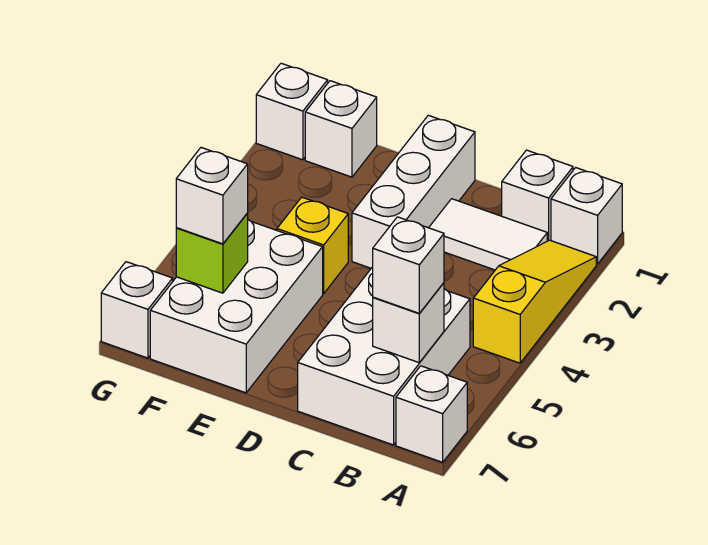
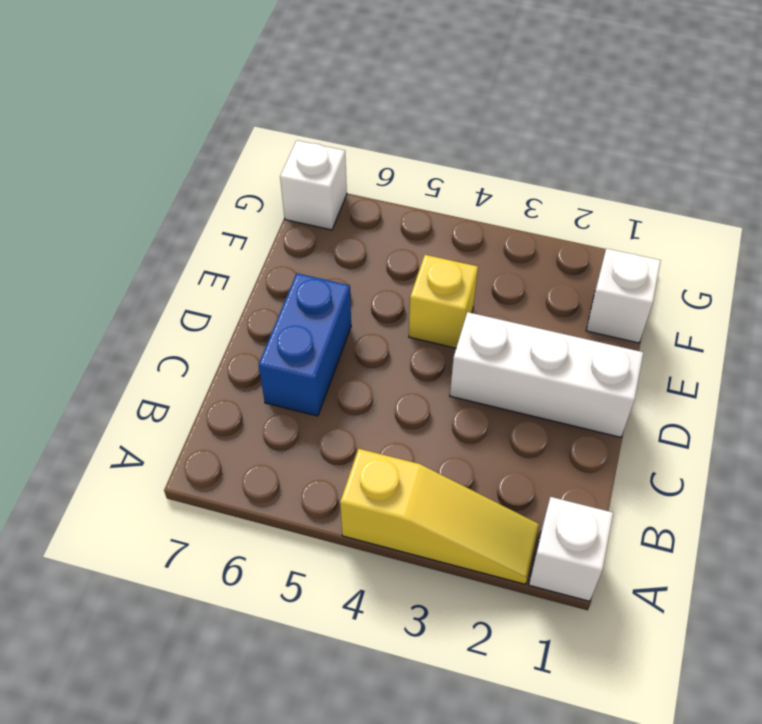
blue 1x2 brick [258,273,351,416] -> white 2x3 brick [298,267,470,445]
none -> white 1x1 brick [396,366,467,462]
none -> white 1x1 brick [502,150,573,241]
none -> white 1x2 tile [429,199,547,270]

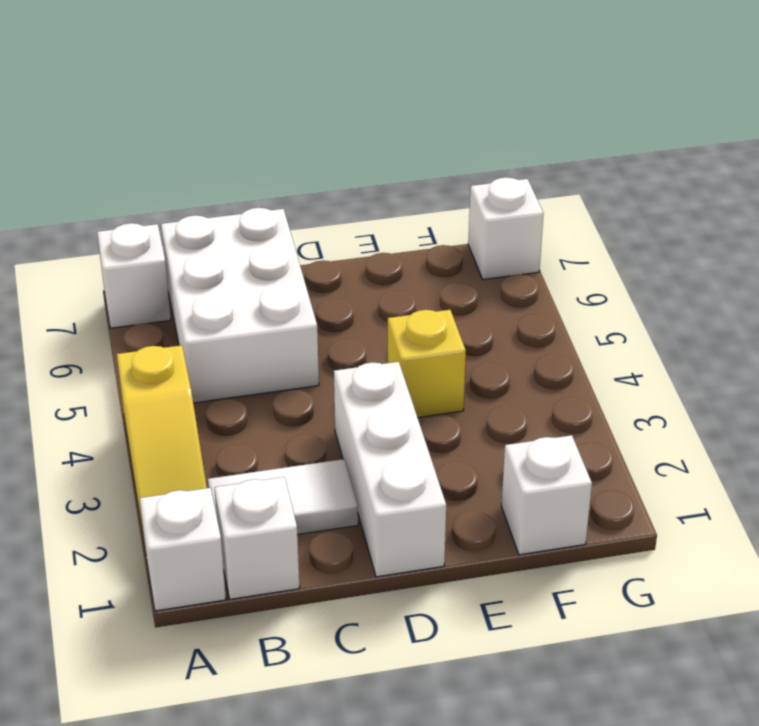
none -> white 2x3 brick [150,220,323,393]
none -> white 1x1 brick [256,63,328,160]
none -> white 1x1 brick [373,283,444,363]

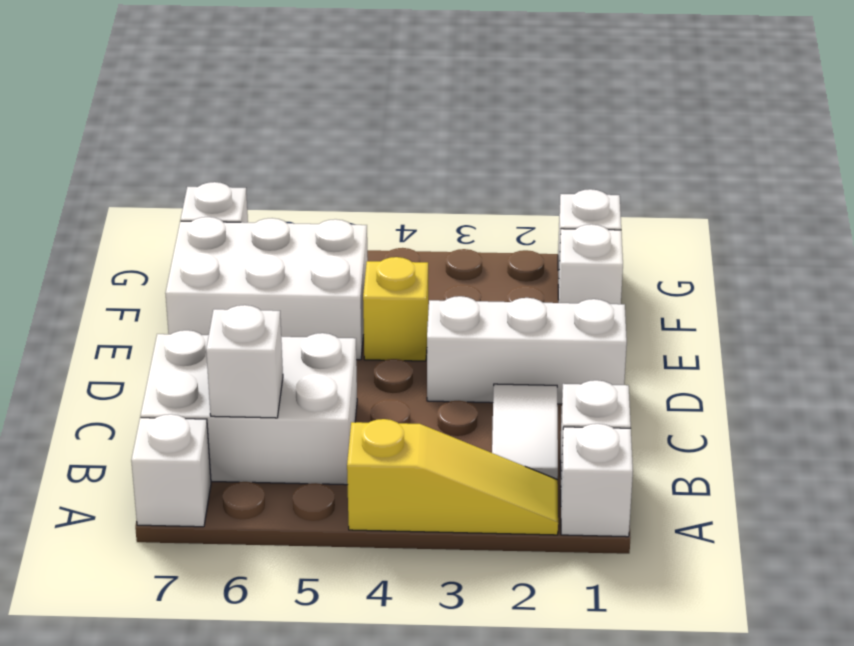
none -> lime 1x1 brick [176,213,248,293]
none -> white 1x1 brick [373,217,444,313]
none -> white 1x1 brick [176,148,248,244]

